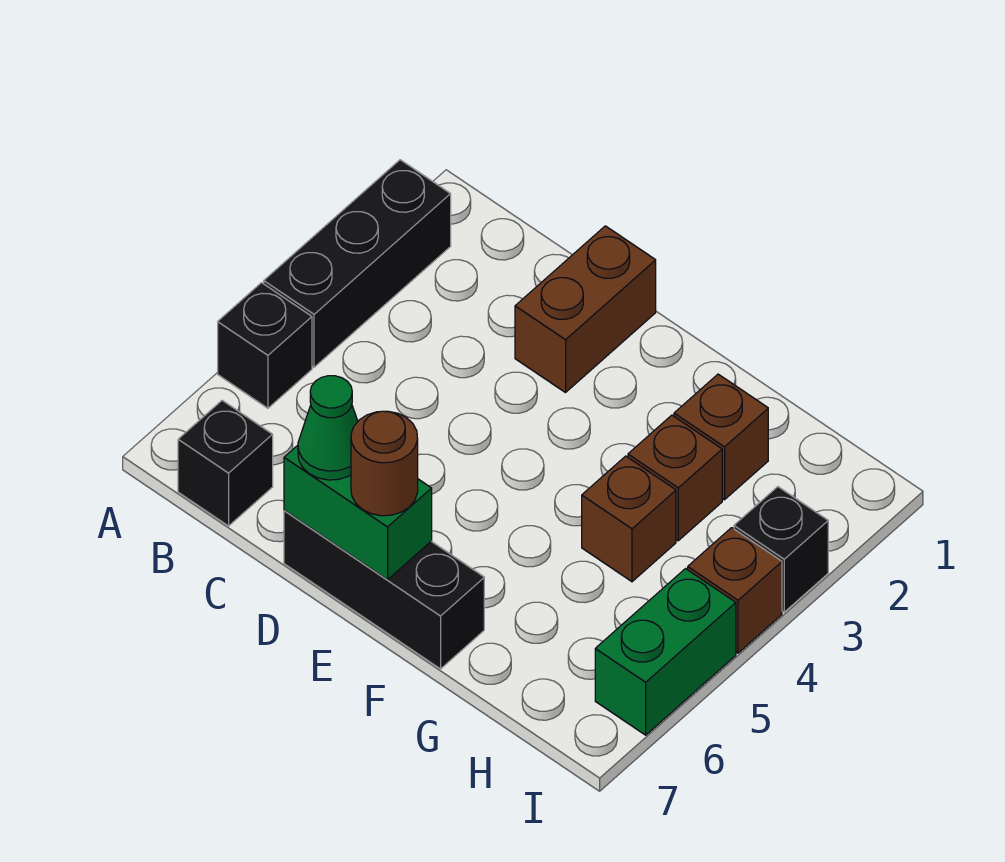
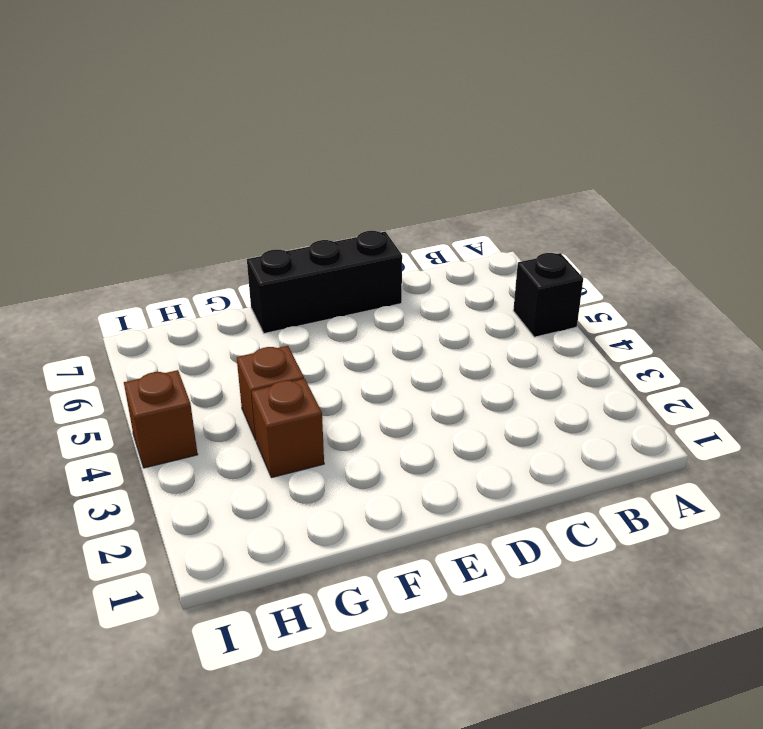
none -> black 1x3 brick [264,160,451,367]
none -> black 1x1 brick [178,401,273,526]
none -> brown 1x2 brick [515,226,656,393]

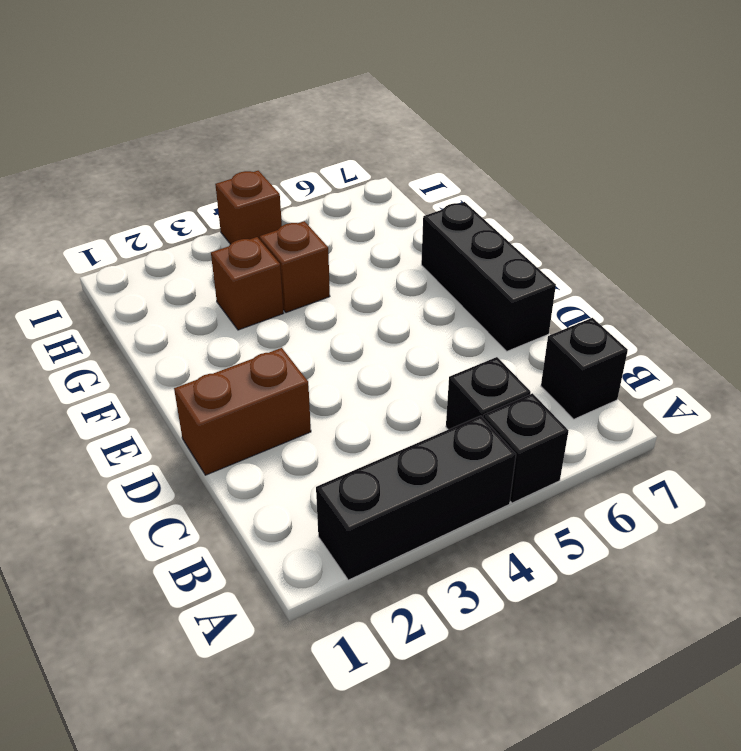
black 1x1 brick [446,357,531,430] -> black 1x1 brick moved to [734,487,828,612]
none -> brown 1x1 brick [674,374,768,500]
none -> green 1x2 brick [595,569,736,735]
none -> green 1x2 brick [284,445,432,580]

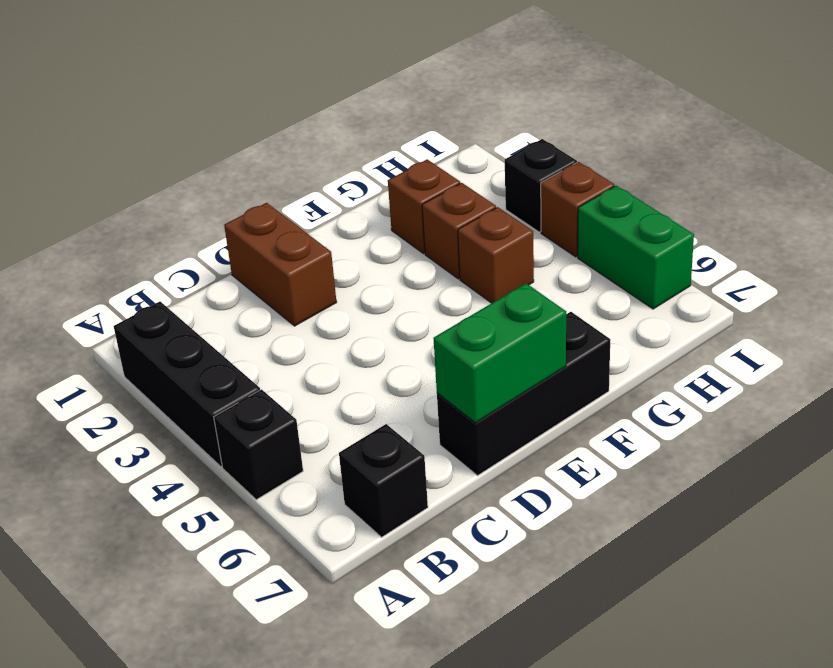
none -> green 1x1 cone [298,376,358,480]
none -> brown 1x1 round brick [351,411,418,516]

